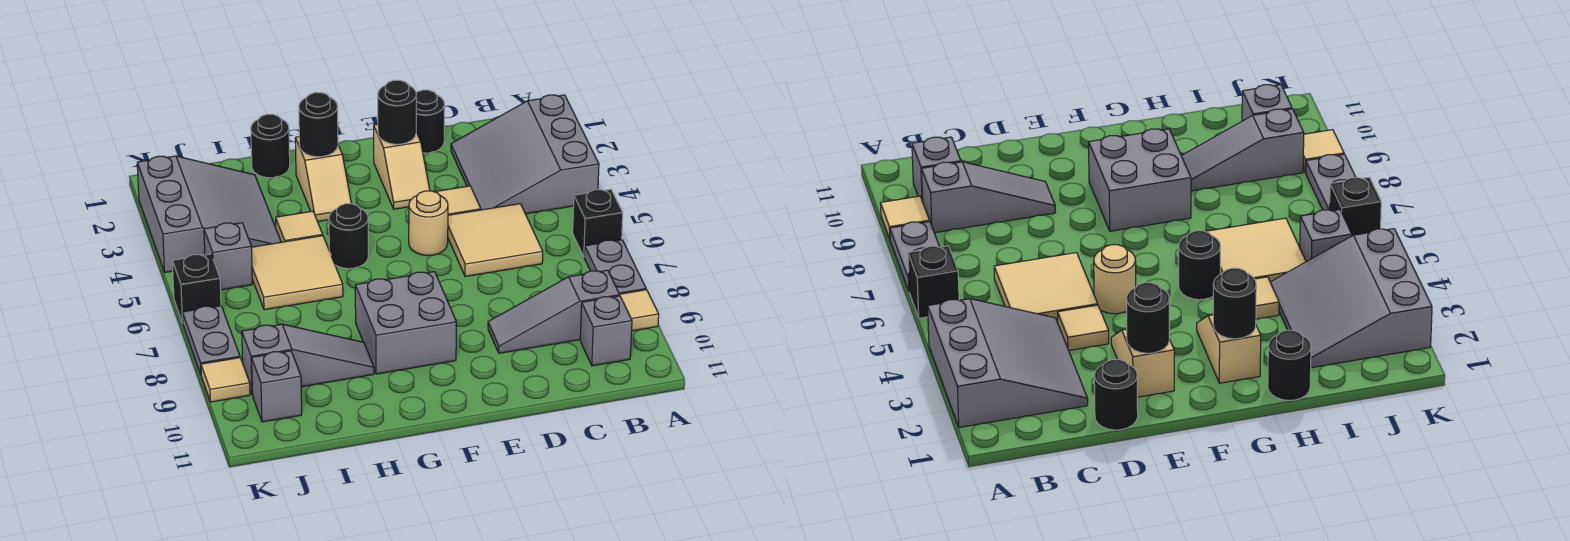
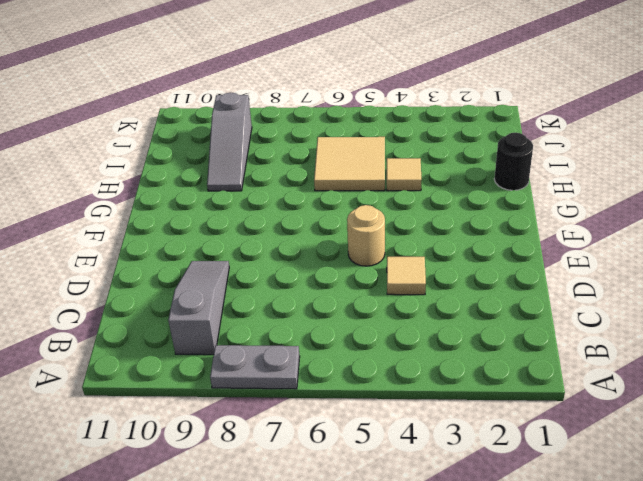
none -> grey 3x3 slope [451,95,599,214]
none -> black 1x1 brick [573,189,623,256]
none -> tan 1x1 tile [620,290,659,331]

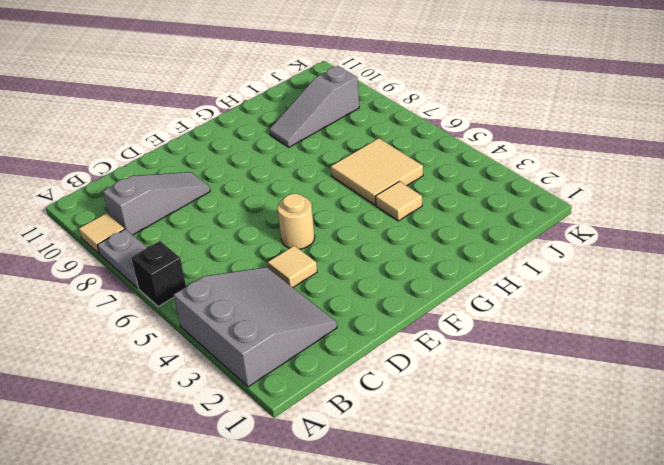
none -> grey 1x1 brick [580,296,632,366]
none -> tan 2x2 tile [448,204,543,277]
none -> black 1x1 round brick [416,90,445,153]

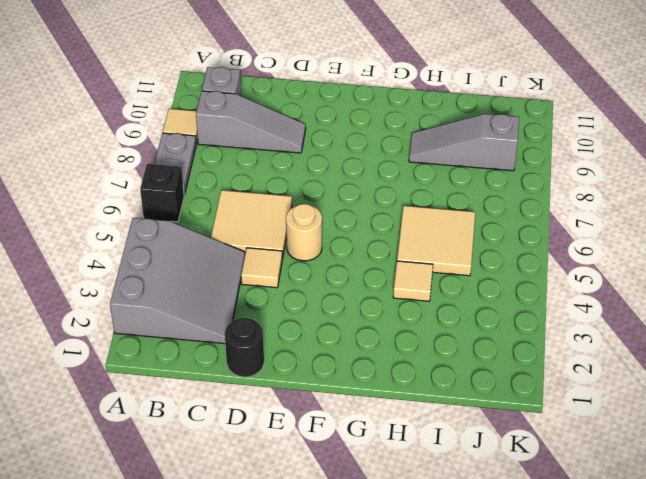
none -> tan 1x2 slope [374,124,430,209]
none -> grey 2x2 brick [355,272,456,374]
none -> tan 1x2 slope [295,137,351,222]

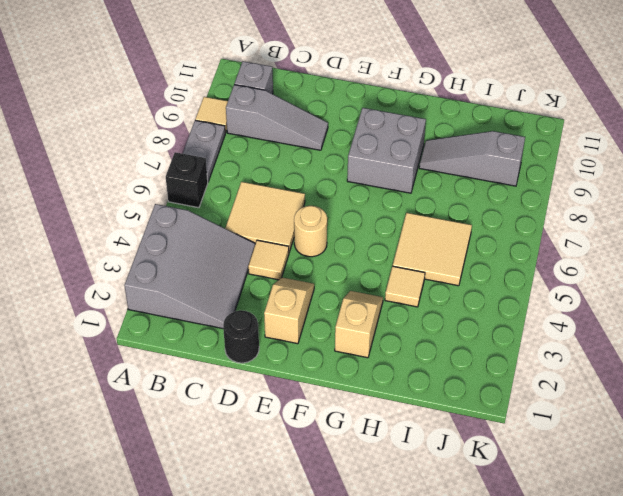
none -> black 1x1 round brick [329,204,368,269]
none -> black 1x1 round brick [251,114,290,178]
none -> grey 3x3 slope [137,156,281,272]

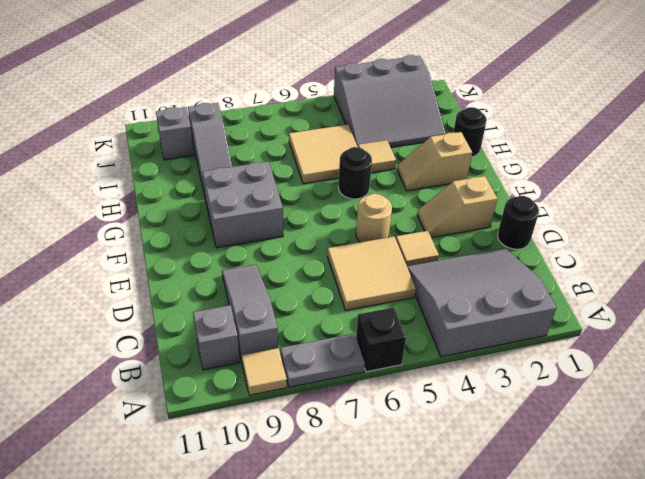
none -> grey 1x1 brick [204,223,252,290]
none -> black 1x1 brick [172,254,221,323]
none -> grey 1x2 plate [182,306,240,374]

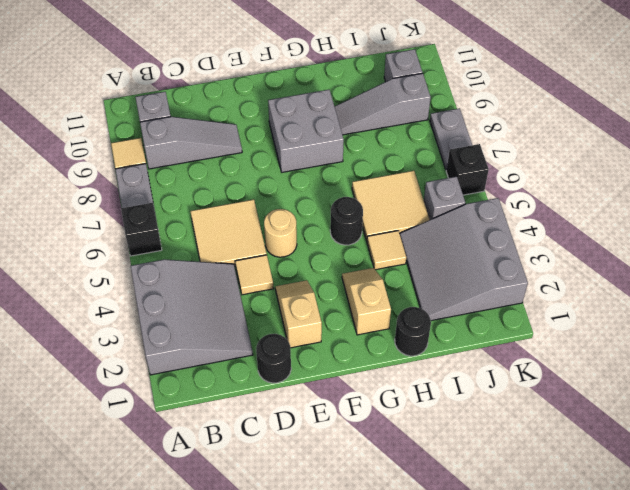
none -> tan 1x1 tile [201,358,250,402]
none -> black 1x1 round brick [378,80,416,144]
none -> black 1x1 round brick [299,92,338,157]

